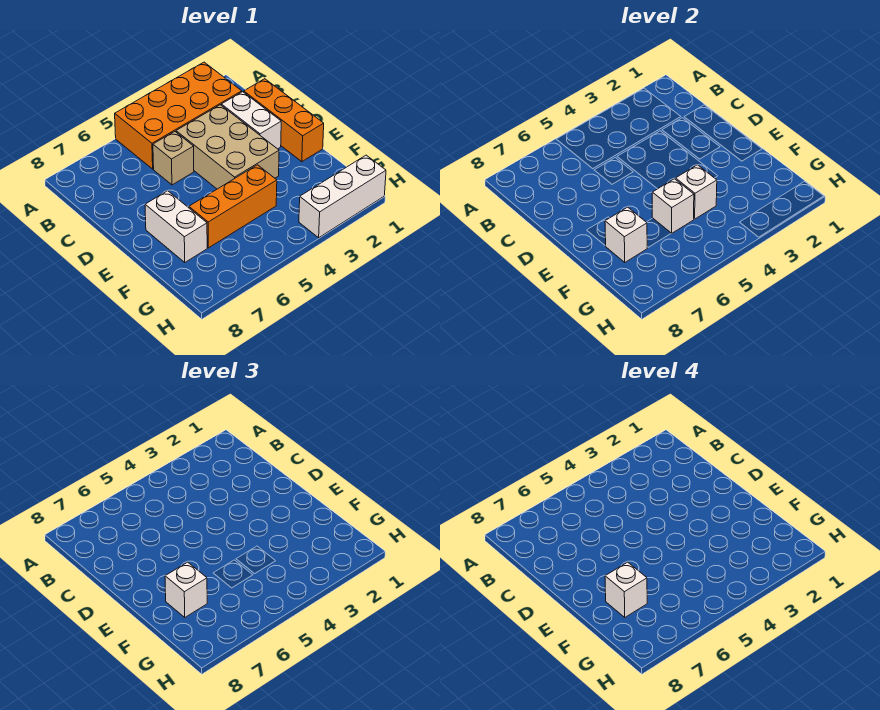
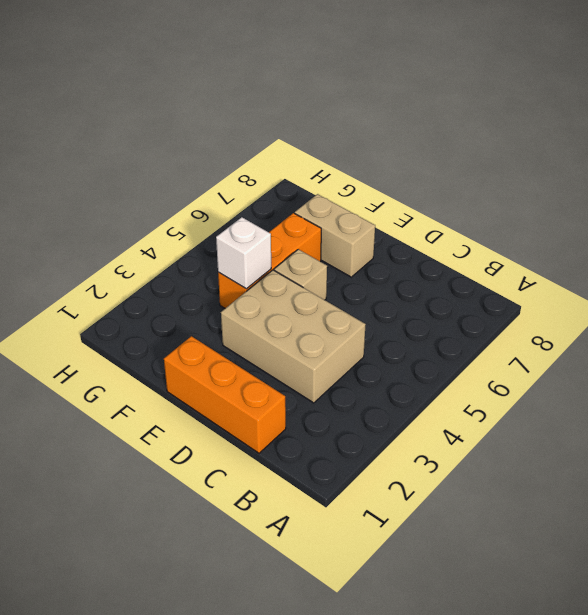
tan 1x1 brick [274,249,327,300] -> tan 1x1 brick moved to [153,132,194,185]
tan 1x2 brick [295,194,375,277] -> white 1x2 brick [145,191,207,262]
none -> orange 2x4 brick [115,62,242,169]
none -> white 1x2 brick [221,92,281,149]
none -> white 1x3 brick [299,155,386,238]

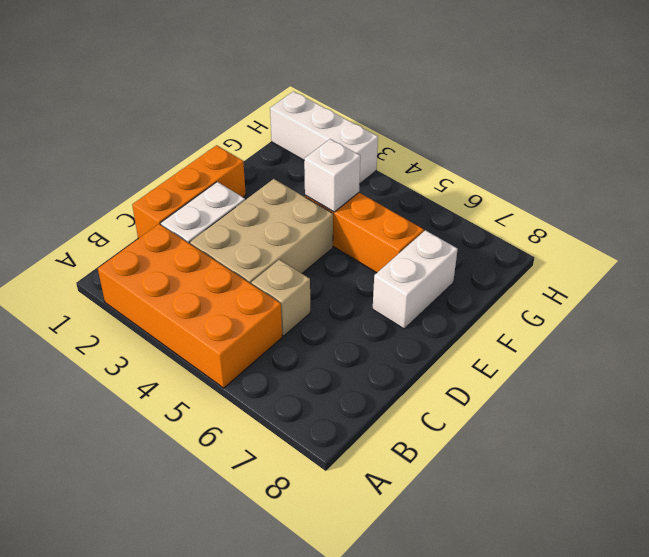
none -> white 1x1 brick [652,179,694,233]
none -> white 1x1 brick [605,207,647,262]
none -> white 1x1 brick [165,562,207,617]

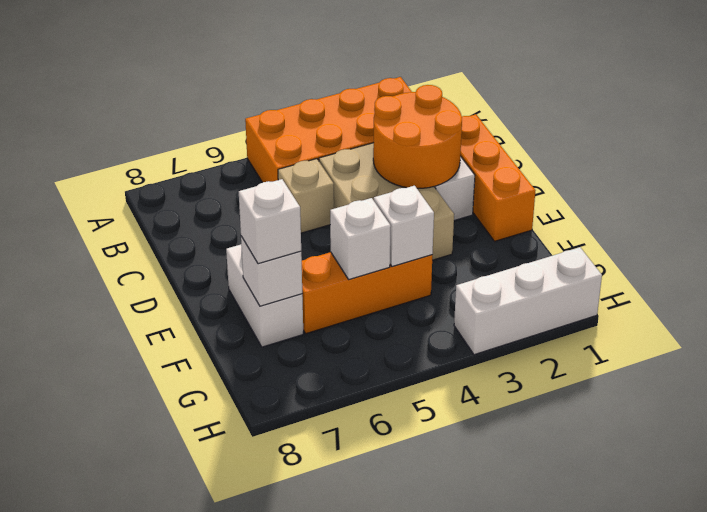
orange 2x2 round brick [373,85,462,188] -> none
none -> white 1x1 brick [605,562,647,617]

